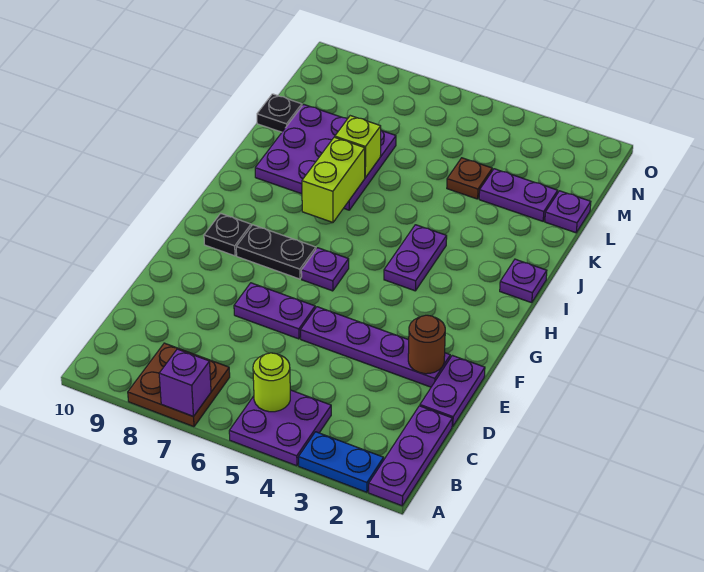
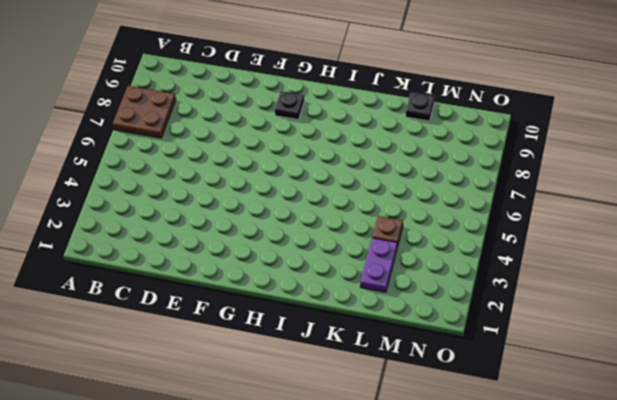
none -> purple 1x3 plate [369,406,452,506]
none -> blue 1x2 plate [298,432,384,492]
none -> purple 2x2 plate [229,390,331,466]

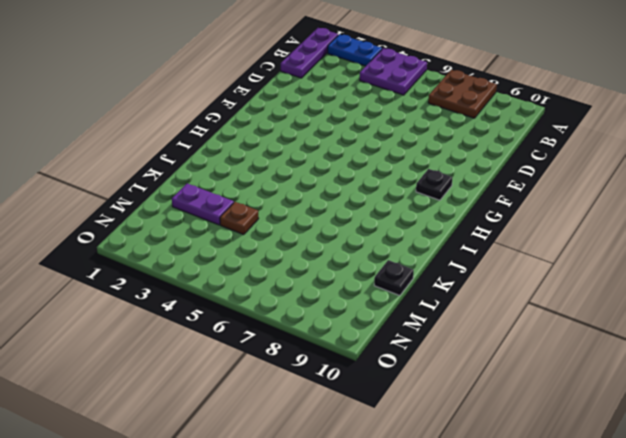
none -> purple 1x2 plate [420,355,485,427]
none -> purple 1x4 plate [301,307,450,387]
none -> purple 1x2 plate [234,283,315,339]

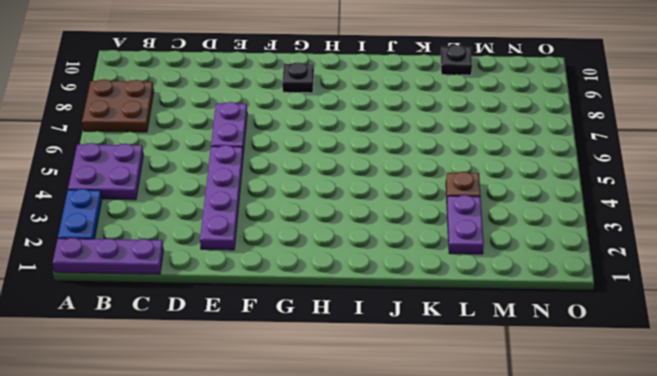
none -> purple 1x2 plate [420,355,485,427]
none -> purple 1x1 plate [301,248,349,291]
none -> black 1x2 plate [236,225,316,279]

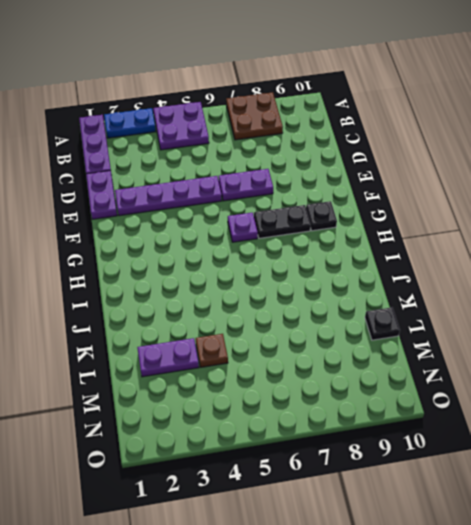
none -> purple 1x2 plate [384,225,447,291]
none -> purple 1x1 plate [500,259,547,303]
none -> purple 3x3 plate [255,104,396,210]

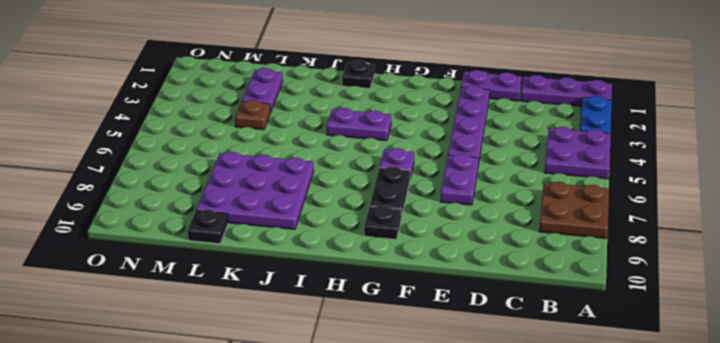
black 1x1 plate [342,60,375,88] -> purple 1x1 plate [500,259,547,303]
none -> purple 1x1 plate [545,191,591,233]
none -> purple 1x1 brick [159,349,211,417]
none -> lime 1x1 round brick [253,353,290,412]

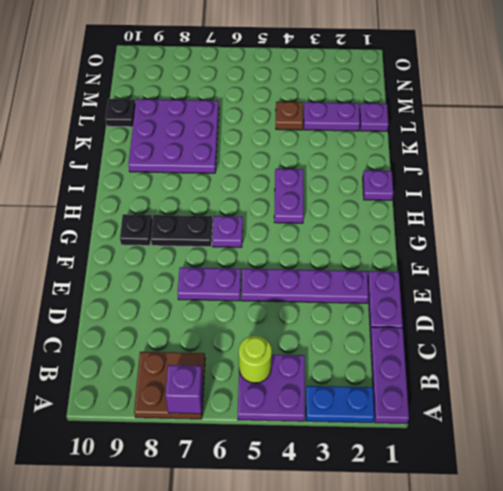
none -> brown 1x1 round brick [408,315,445,374]
none -> lime 1x2 brick [302,137,365,222]
none -> lime 1x1 brick [335,116,381,178]

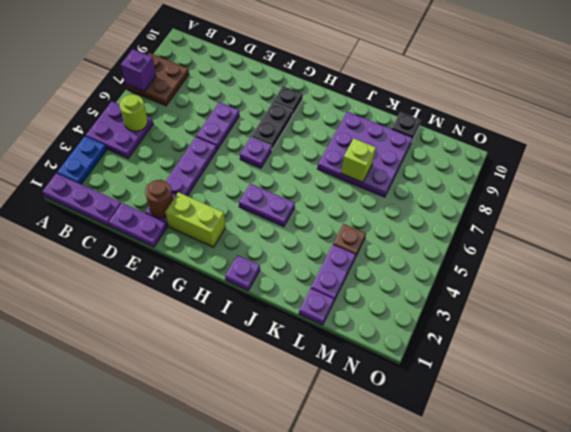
lime 1x2 brick [165,192,225,247] -> lime 1x2 brick moved to [302,137,365,222]

